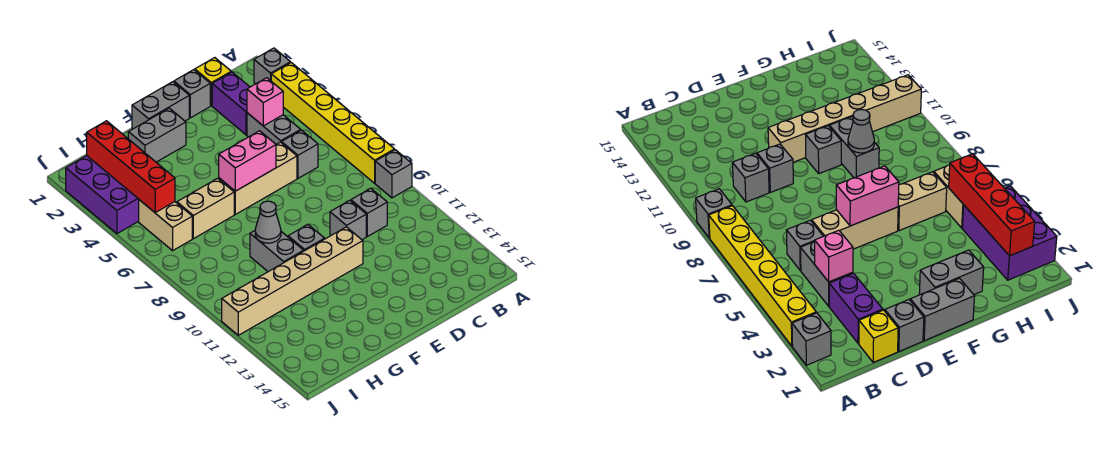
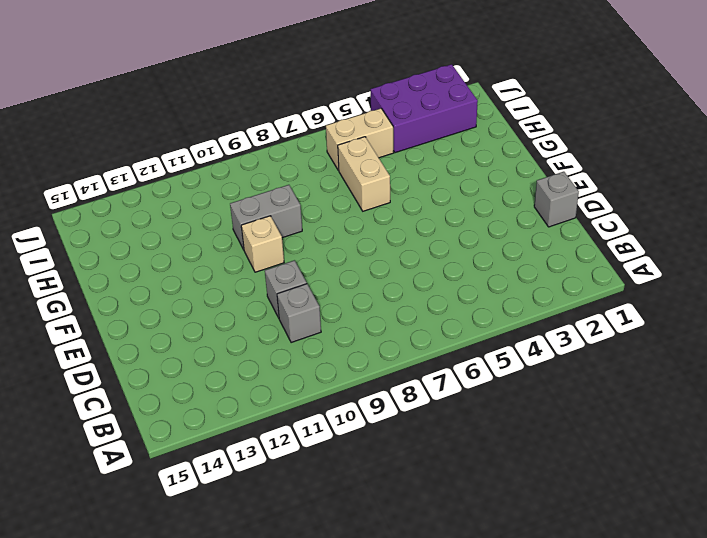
tan 1x1 brick [241,216,284,272] -> grey 1x1 brick [288,225,325,251]
none -> grey 1x1 brick [254,48,290,84]
none -> yellow 1x6 brick [271,63,395,183]
none -> grey 1x1 brick [375,150,412,198]

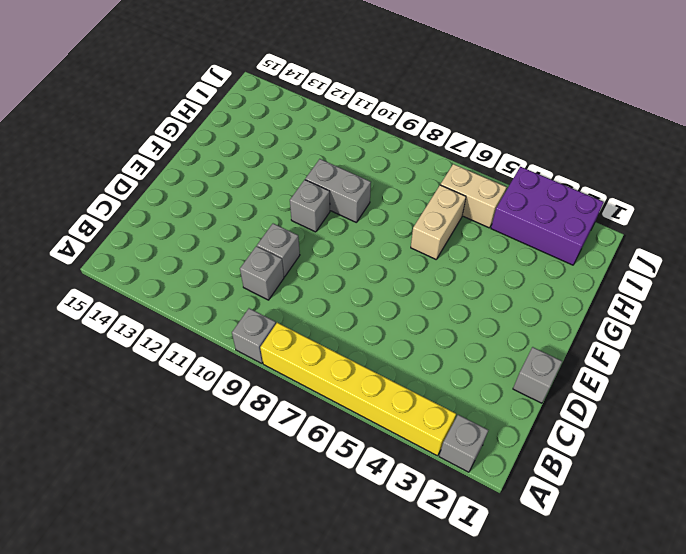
none -> yellow 1x1 brick [195,58,231,106]
none -> purple 1x2 brick [212,72,250,135]
none -> grey 1x2 brick [247,113,301,144]

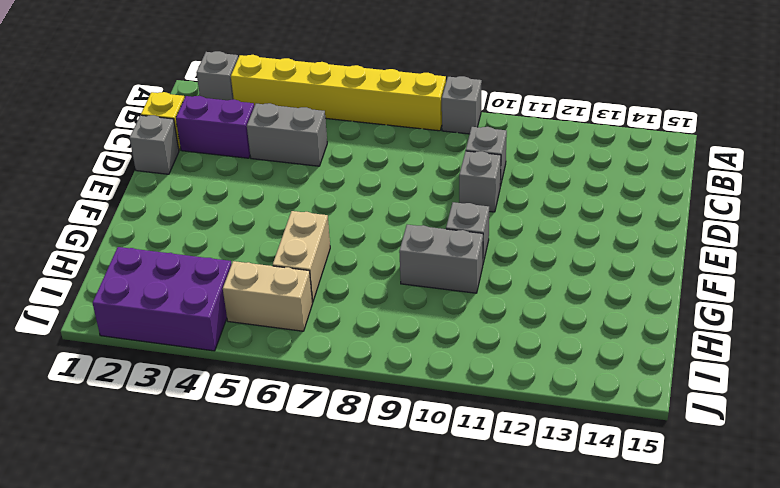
none -> grey 1x1 brick [282,130,318,178]
none -> tan 1x3 brick [219,142,297,214]
none -> grey 1x2 brick [132,82,189,129]

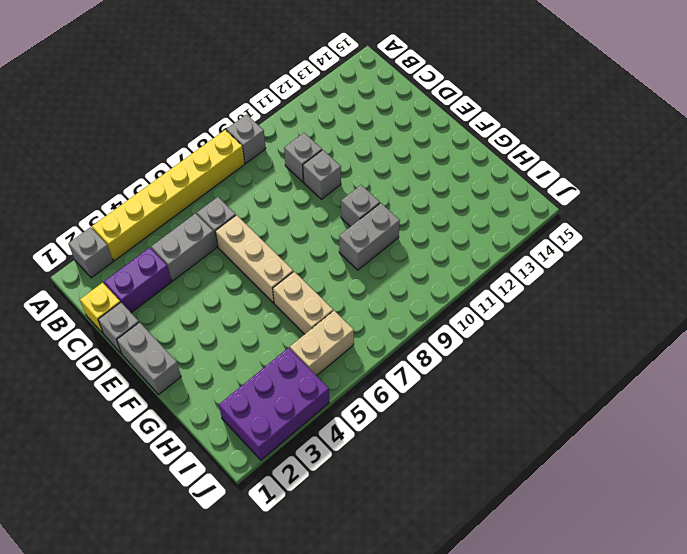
none -> tan 1x6 brick [222,227,363,335]
none -> grey 1x2 brick [128,108,186,162]
none -> pink 1x1 brick [247,78,283,126]

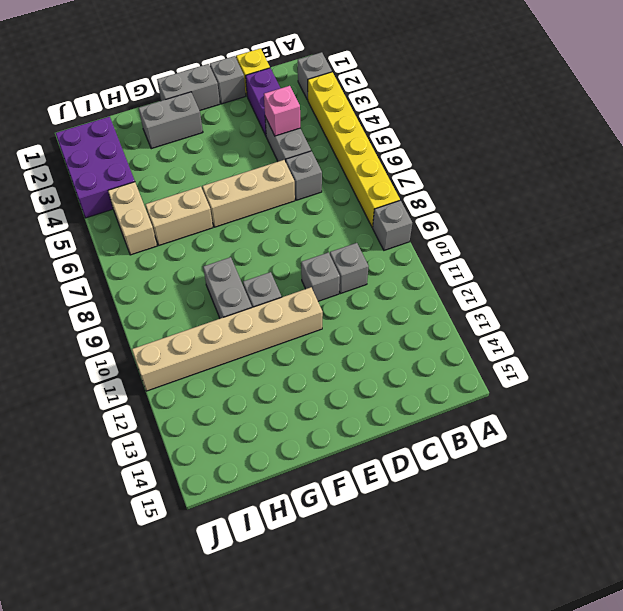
none -> pink 1x2 brick [219,131,276,191]
none -> grey 1x1 cone [255,201,281,243]
none -> red 1x4 brick [87,121,175,213]

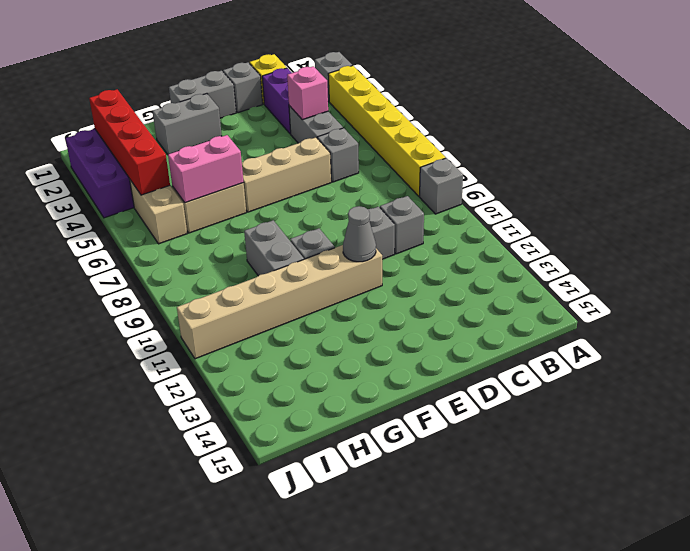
grey 1x1 cone [343,206,376,262] -> grey 1x1 cone moved to [255,201,281,243]
pink 1x2 brick [168,135,244,203] -> pink 1x2 brick moved to [219,131,276,191]

